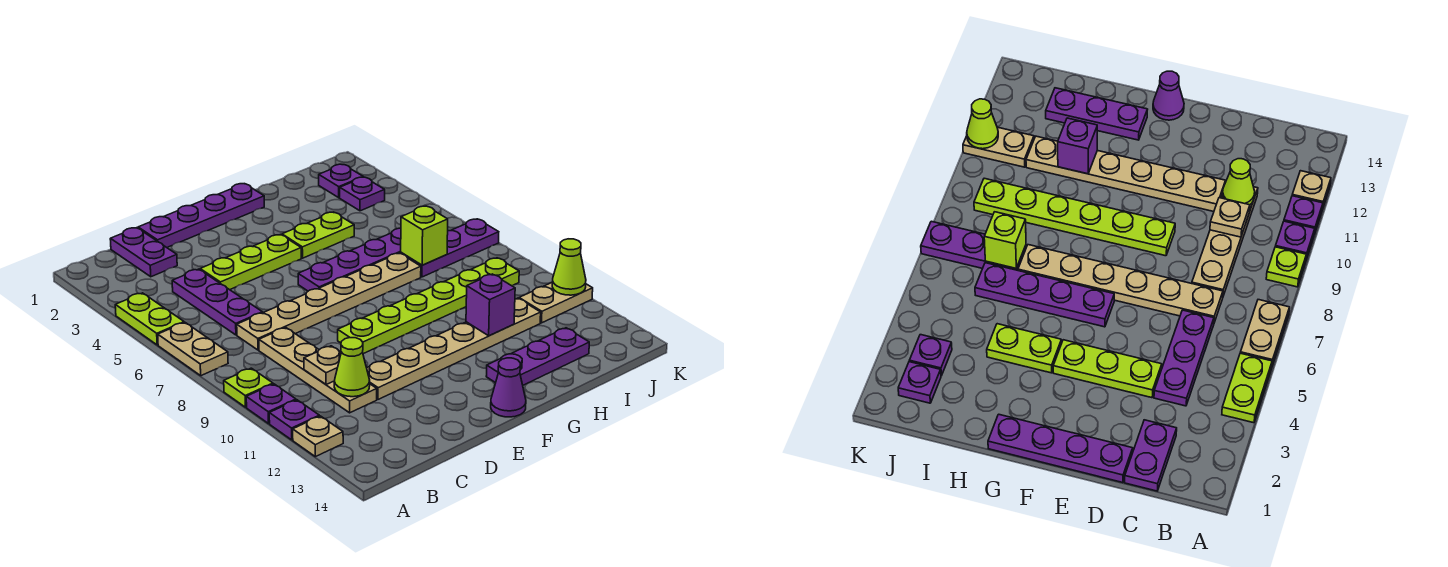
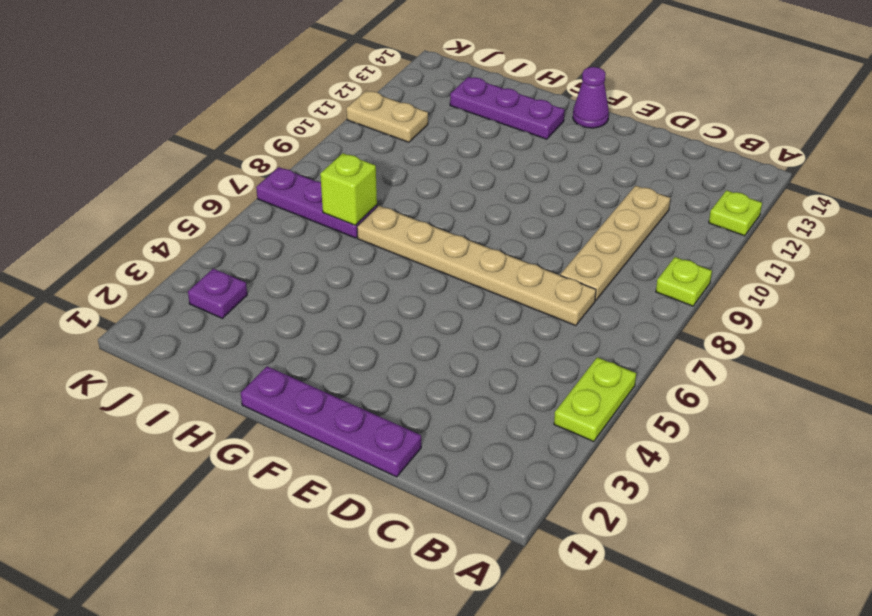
lime 1x1 plate [709,190,762,236] -> tan 1x1 plate [293,416,343,457]
none -> tan 1x2 plate [158,323,228,376]
none -> purple 1x1 plate [246,384,296,424]
none -> purple 1x1 plate [269,400,319,440]

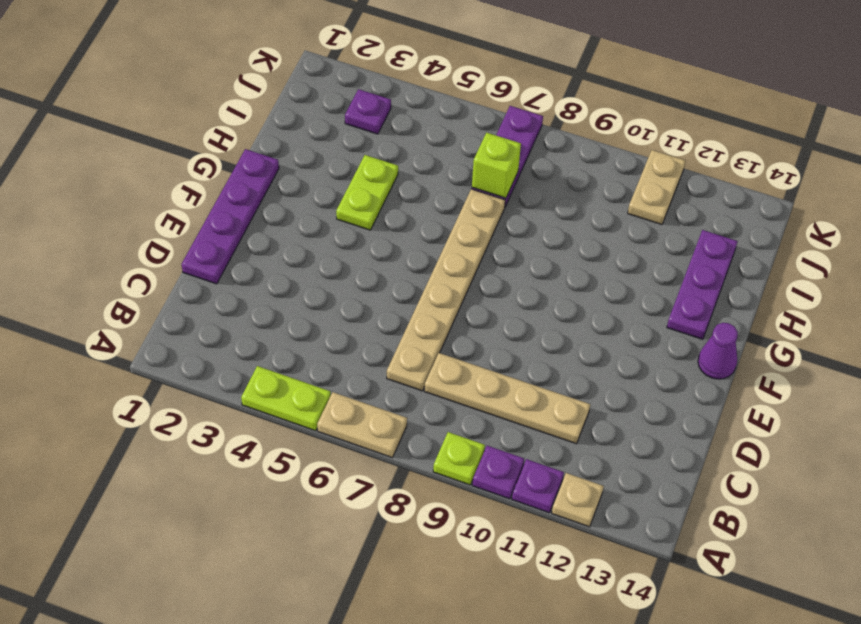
none -> purple 1x2 plate [110,228,177,277]
none -> purple 1x3 plate [172,269,263,335]
none -> lime 1x3 plate [200,235,301,290]

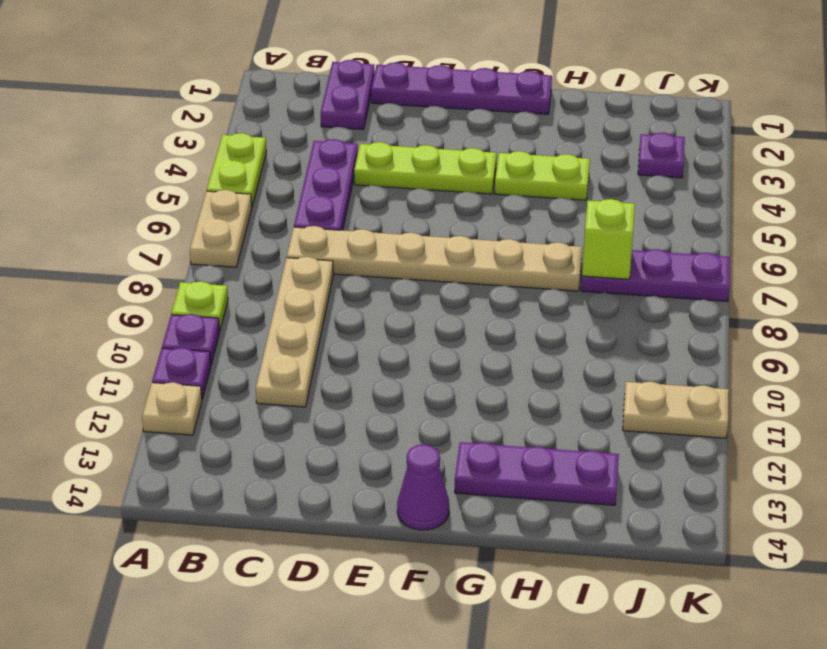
none -> tan 1x6 plate [367,298,541,399]
none -> lime 1x6 plate [338,258,519,354]
none -> purple 1x4 plate [298,228,401,291]

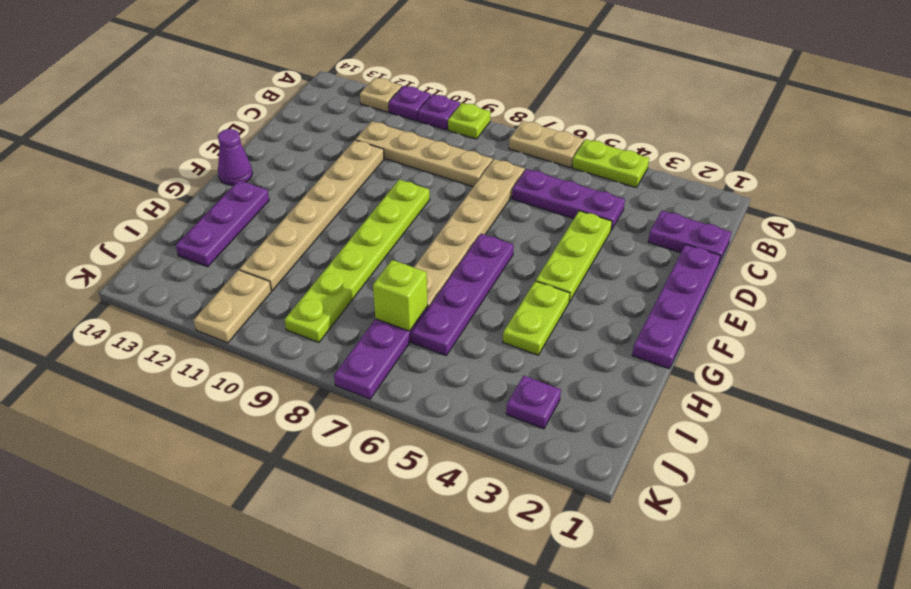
none -> purple 1x1 plate [319,164,363,198]
none -> tan 1x1 plate [304,346,341,385]
none -> lime 1x1 cone [334,338,370,397]

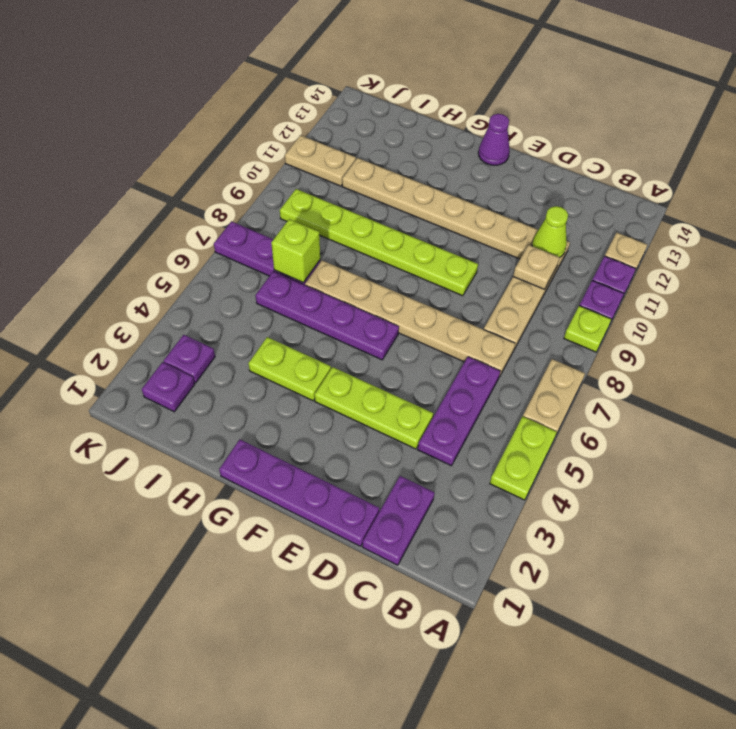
none -> purple 1x3 plate [486,328,589,385]
none -> purple 1x1 brick [466,274,515,336]
none -> lime 1x1 cone [552,239,586,295]

